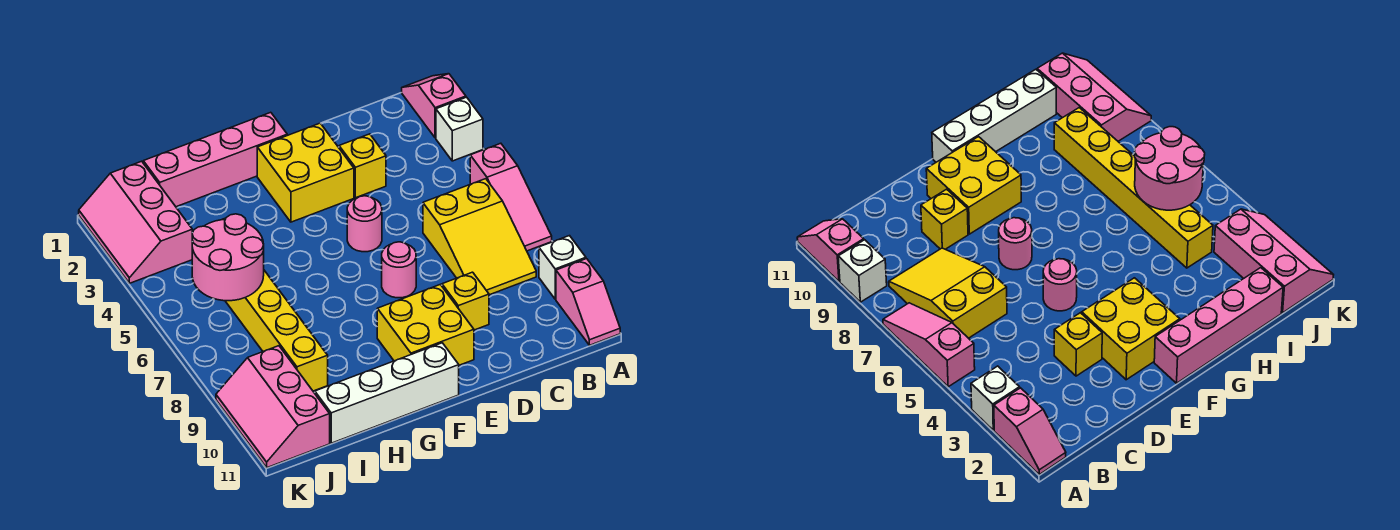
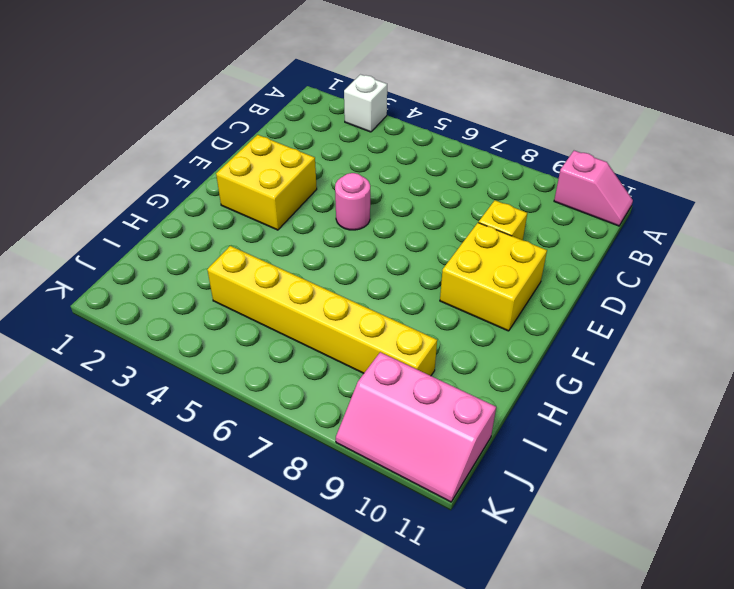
none -> pink 1x2 slope [402,74,466,138]
none -> pink 1x3 slope [470,143,552,251]
none -> white 1x1 brick [539,236,586,299]

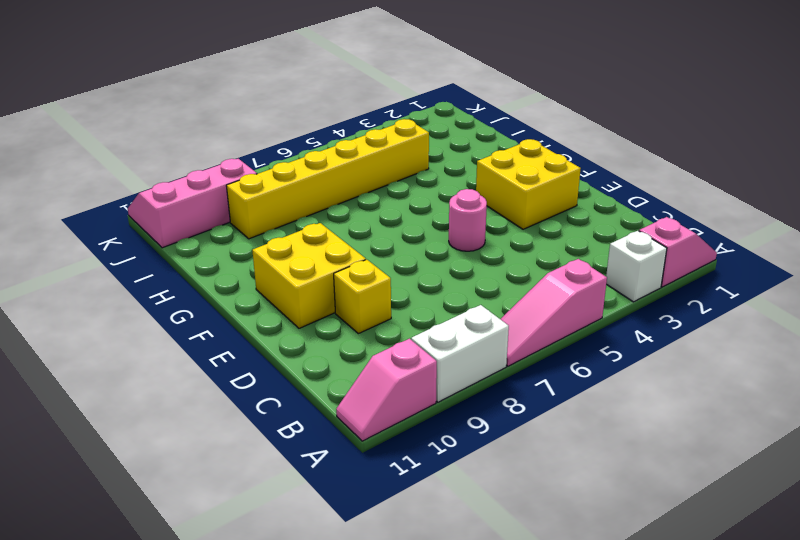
white 1x2 brick [411,305,509,402] -> white 1x1 brick [539,236,586,299]
none -> yellow 2x3 slope [423,179,536,295]
none -> yellow 1x1 brick [339,134,386,198]
none -> pink 1x1 round brick [382,242,416,298]

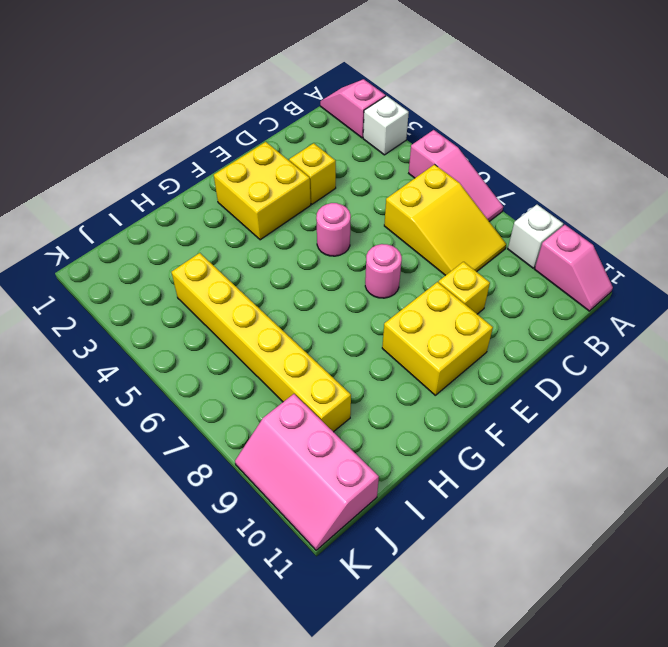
none -> pink 1x4 brick [143,112,287,207]
none -> white 1x4 brick [315,343,459,443]
none -> pink 2x3 slope [79,161,192,283]

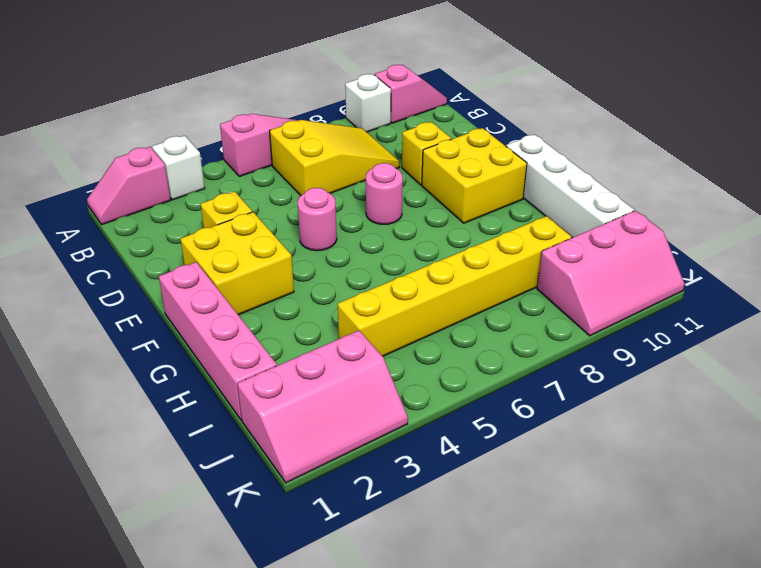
none -> pink 2x2 round brick [192,214,264,301]

